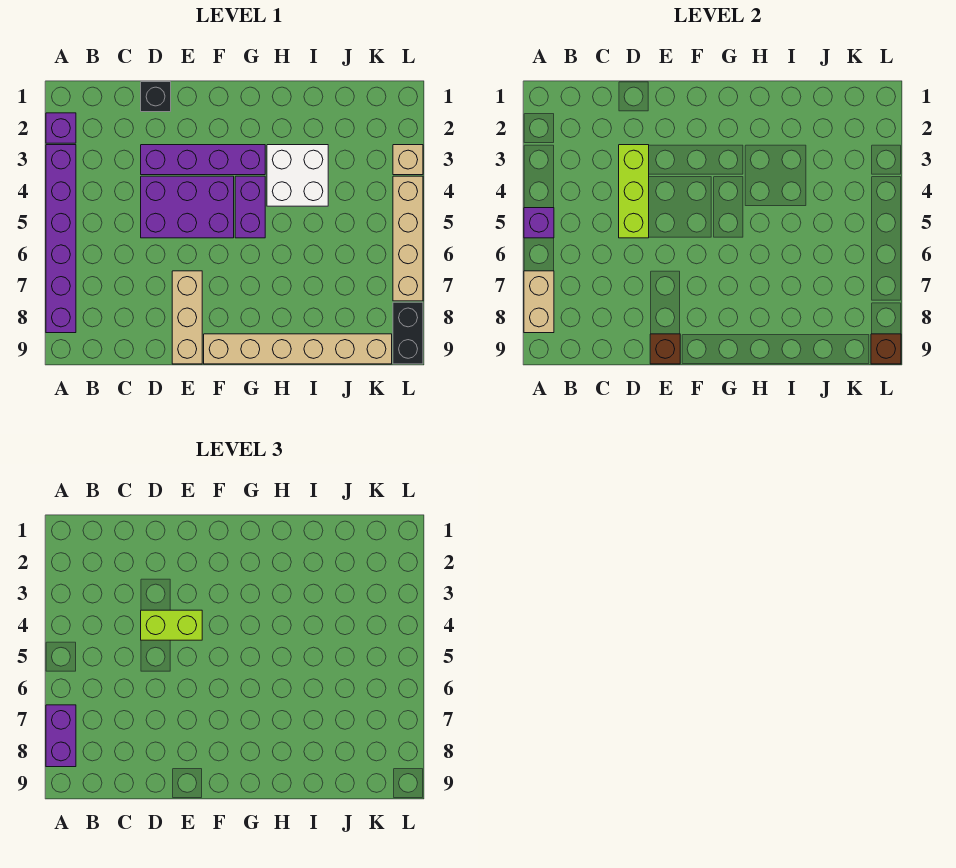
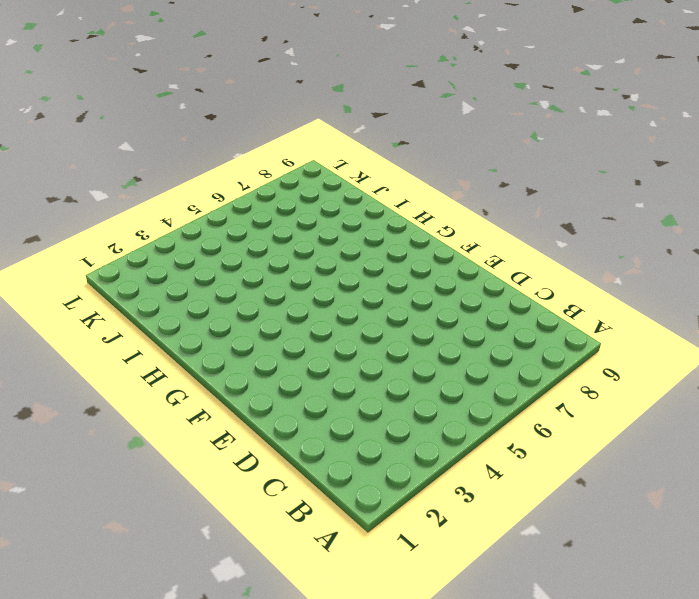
none -> purple 1x1 brick [46,113,76,143]
none -> purple 1x6 brick [46,145,76,333]
none -> black 1x1 brick [141,82,171,112]

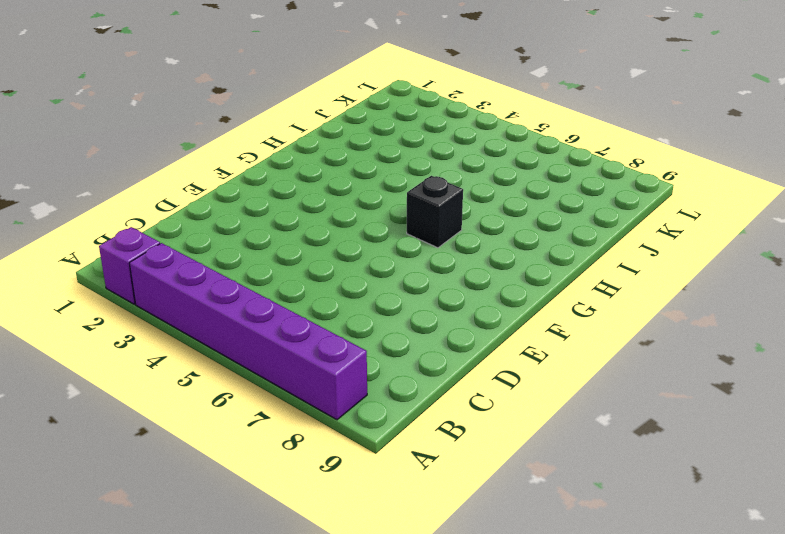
black 1x1 brick [407,176,463,248] -> black 1x1 brick moved to [141,82,171,112]
none -> purple 1x4 brick [141,145,265,175]
none -> purple 2x3 brick [141,176,234,238]
none -> tan 1x3 brick [172,271,202,364]

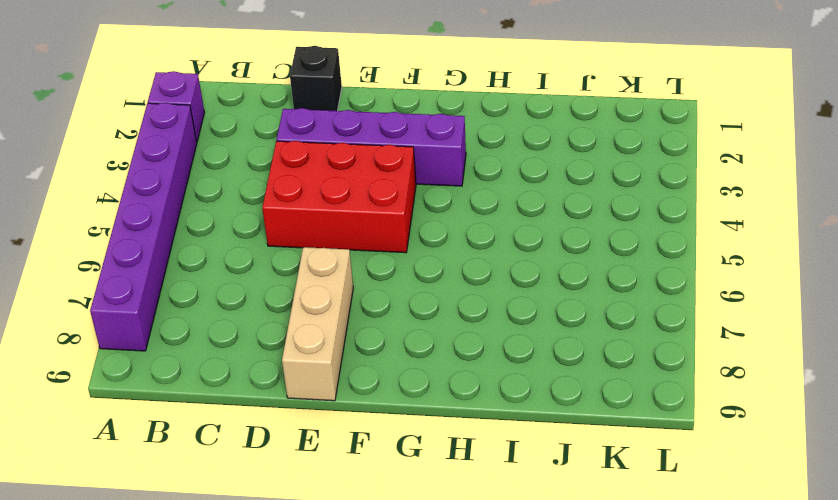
red 2x3 brick [262,141,416,253] -> purple 2x3 brick [141,176,234,238]
none -> tan 1x6 brick [204,334,392,364]
none -> purple 1x2 brick [235,176,265,238]
none -> white 2x2 brick [267,145,328,206]

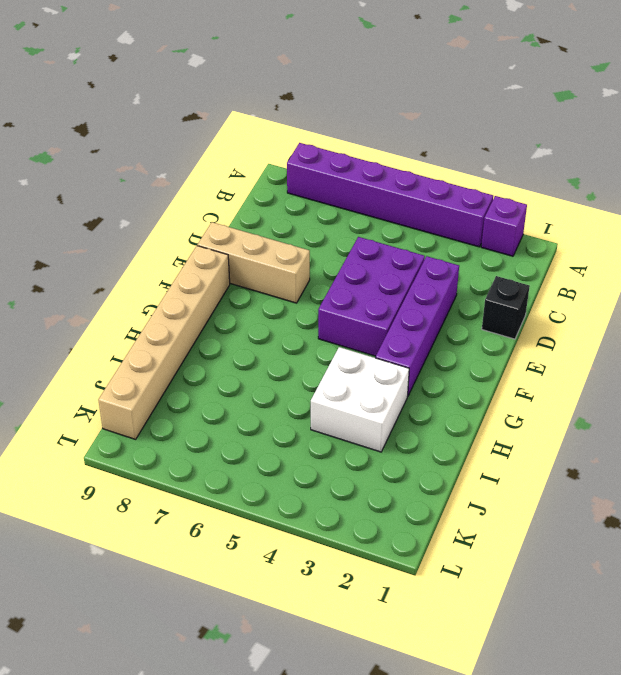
none -> purple 1x2 brick [235,176,265,238]
none -> tan 1x1 brick [393,145,423,175]
none -> tan 1x4 brick [393,176,423,301]

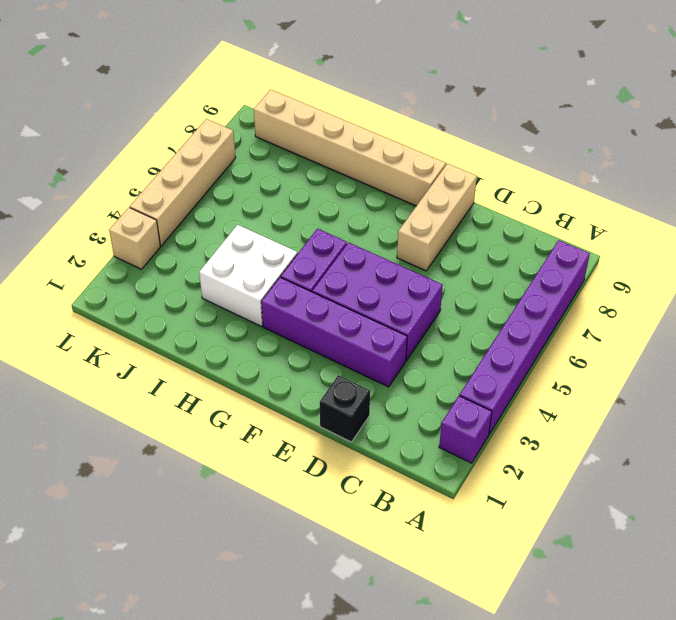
none -> black 1x2 brick [393,302,423,364]
none -> purple 1x1 brick [524,208,554,238]
none -> tan 1x2 brick [524,271,554,333]

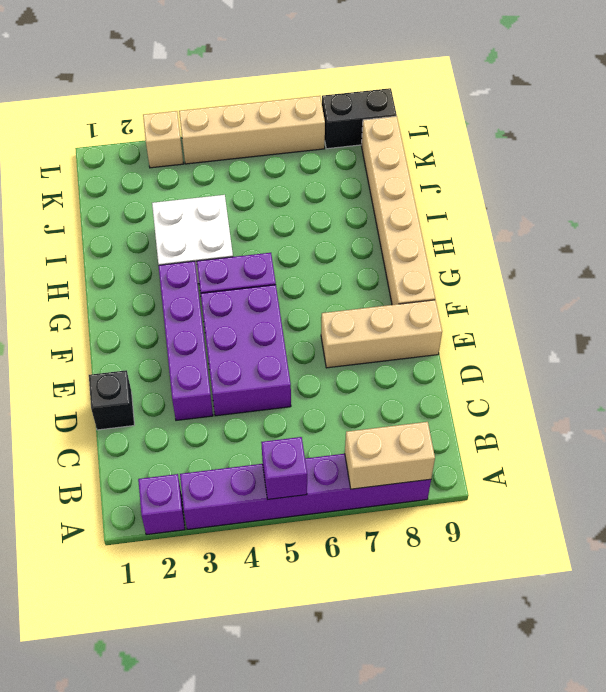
none -> lime 1x3 brick [619,145,649,238]
none -> brown 1x1 brick [650,334,680,364]
none -> brown 1x1 brick [871,334,901,364]

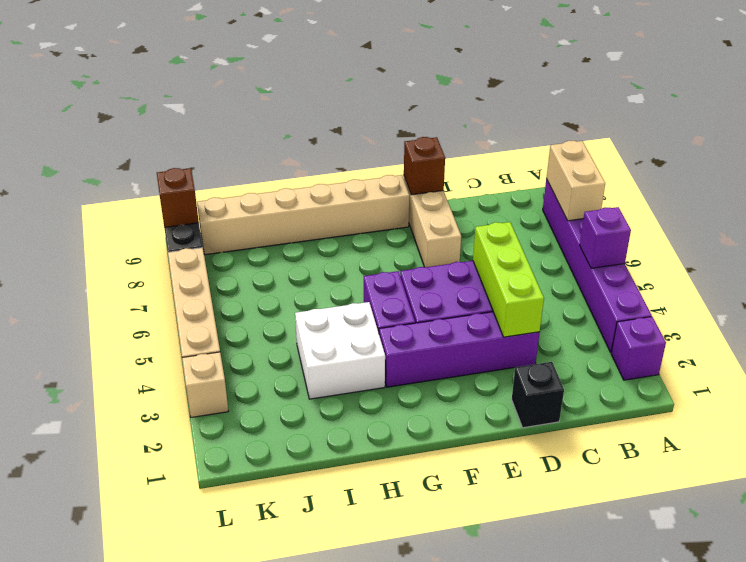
none -> purple 1x2 brick [46,705,76,767]
none -> lime 1x2 brick [141,610,202,640]

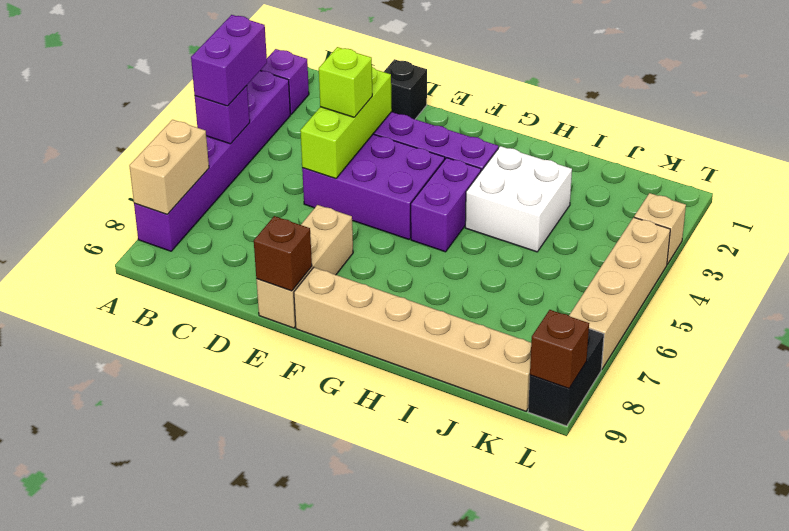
purple 1x2 brick [191,15,267,106] -> purple 1x2 brick moved to [46,705,76,767]
lime 1x1 brick [319,47,372,117] -> lime 1x2 brick [141,610,202,640]

